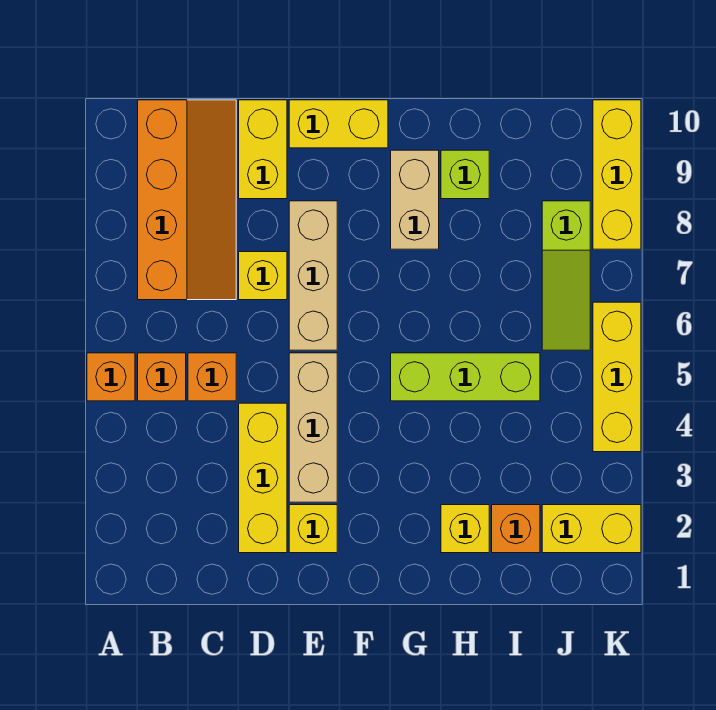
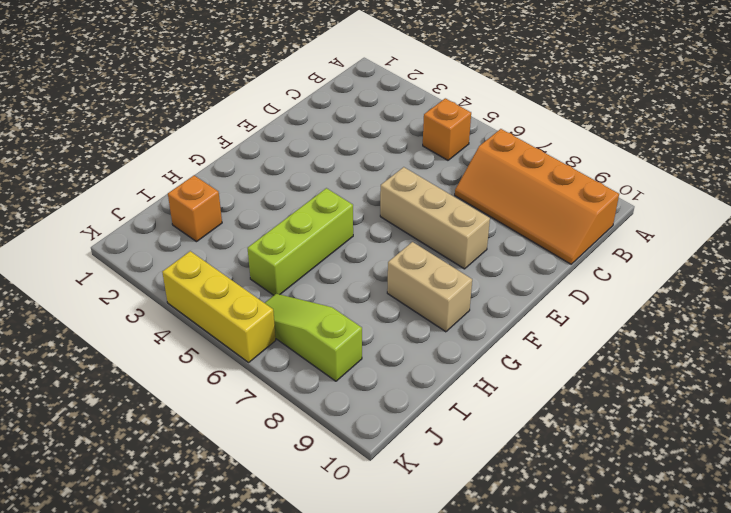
none -> orange 1x1 brick [87,353,135,401]
none -> orange 1x1 brick [188,353,236,401]
none -> yellow 1x3 brick [239,403,287,553]

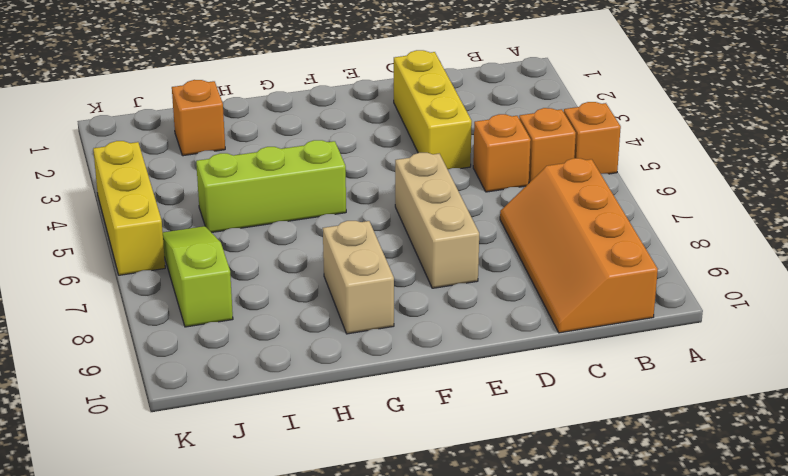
none -> yellow 1x1 brick [239,252,287,300]
none -> yellow 1x2 brick [239,100,287,199]
none -> yellow 1x1 brick [289,505,337,553]

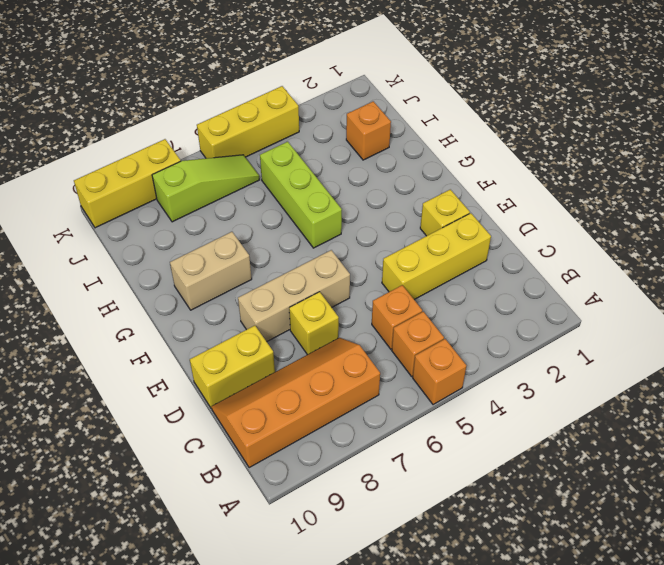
none -> tan 1x3 brick [289,353,337,502]
none -> yellow 1x2 brick [289,100,388,148]
none -> yellow 1x1 brick [441,505,489,553]

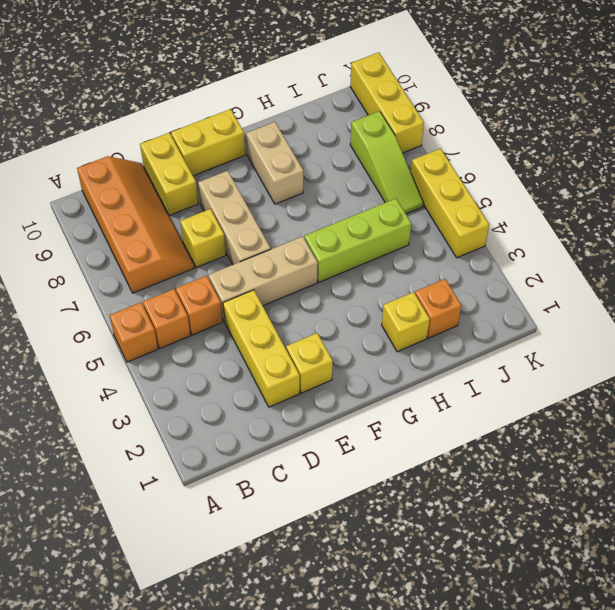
tan 1x3 brick [209,236,318,321] -> tan 1x3 brick turned to [289,353,337,502]
none -> lime 1x1 brick [441,150,489,199]
none -> yellow 1x2 brick [542,505,641,553]

